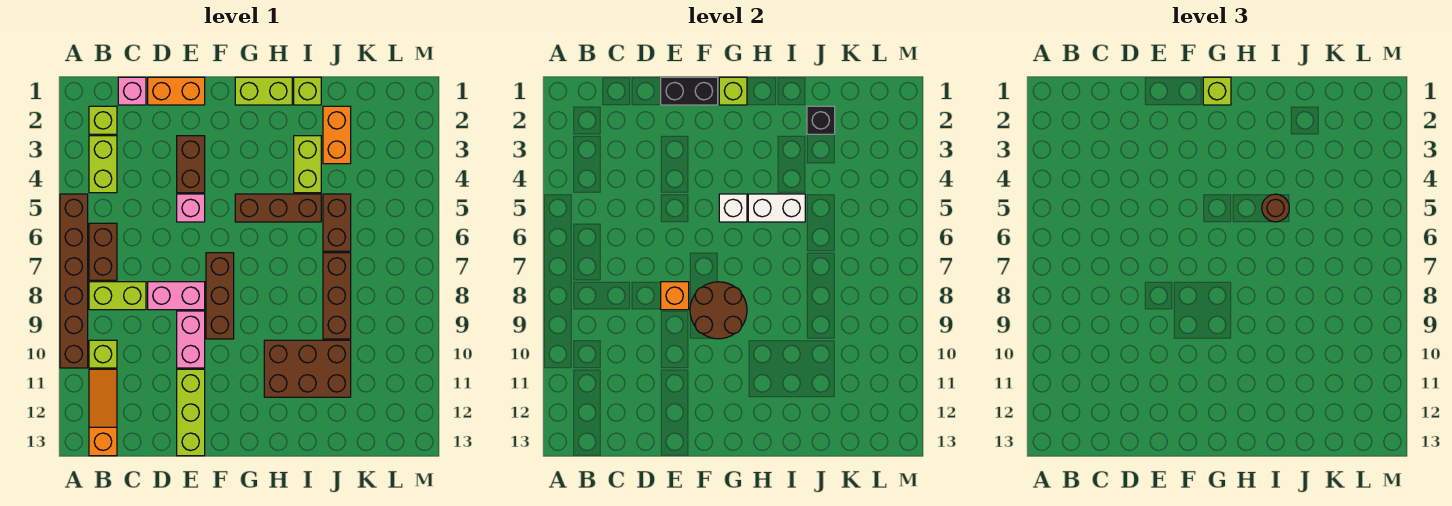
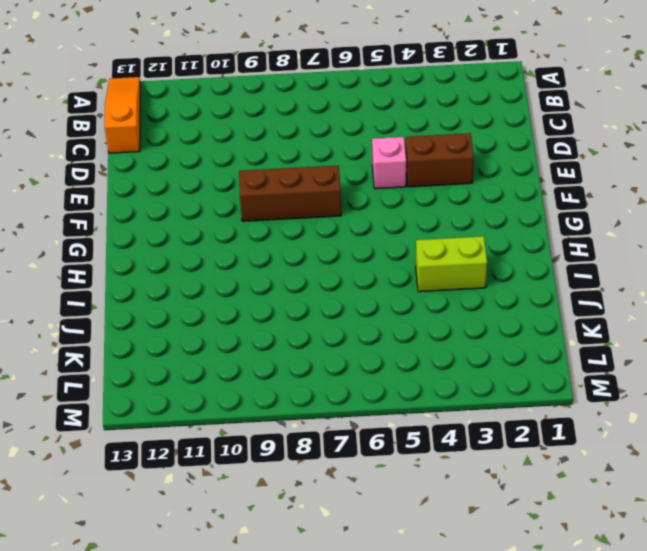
orange 1x3 slope [105,77,140,153] -> orange 1x3 slope turned to [89,369,117,456]
none -> brown 1x6 brick [60,194,88,368]
none -> lime 1x1 brick [89,106,117,134]
none -> lime 1x2 brick [89,136,117,193]
none -> brown 1x2 brick [89,223,117,280]

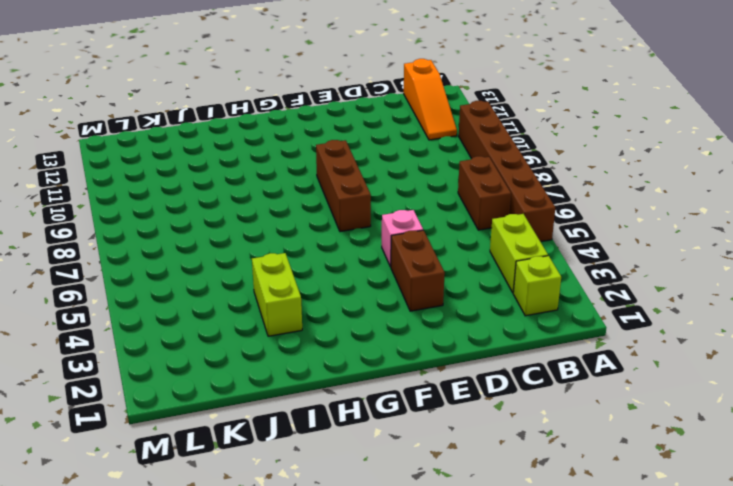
none -> lime 1x2 brick [89,282,146,310]
none -> lime 1x1 brick [89,340,117,368]
none -> pink 1x1 brick [118,77,146,105]
none -> orange 1x2 brick [148,77,205,105]

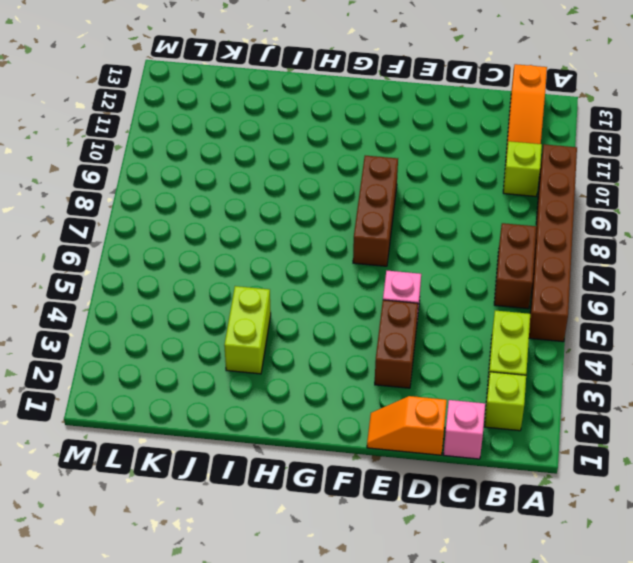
orange 1x2 slope [367,396,447,455] -> orange 1x2 brick [148,77,205,105]
none -> lime 1x2 brick [89,282,146,310]
none -> pink 1x2 brick [148,282,205,310]
none -> pink 1x2 brick [177,311,205,368]
none -> lime 1x3 brick [177,369,205,456]

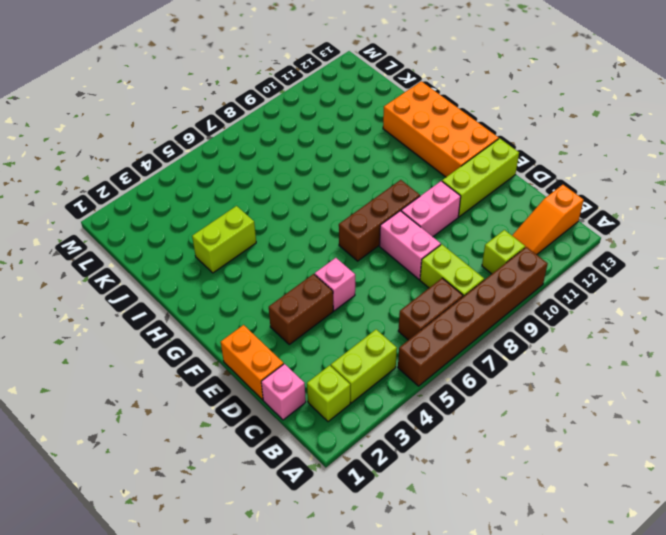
orange 2x4 brick [383,81,499,177] -> none
none -> lime 1x2 brick [235,77,292,105]
none -> brown 1x3 brick [235,194,321,222]
none -> brown 2x3 brick [264,340,351,397]
none -> lime 1x1 brick [294,77,321,105]

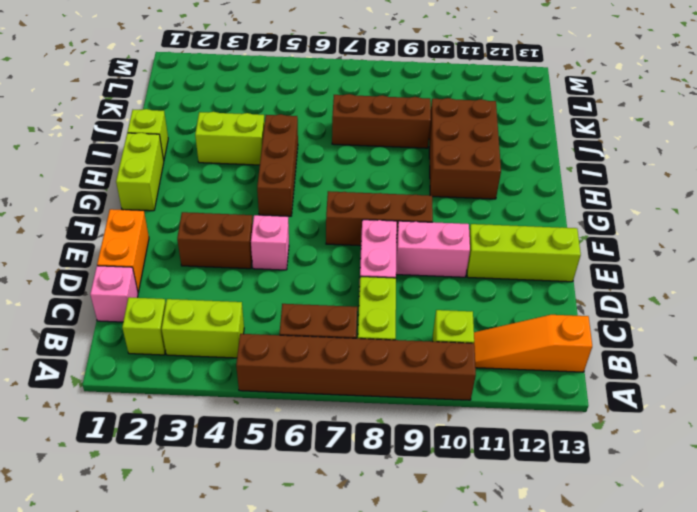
none -> orange 1x2 brick [323,106,351,164]
none -> brown 1x2 brick [323,194,351,251]
none -> black 1x2 brick [661,77,718,105]
none -> orange 1x1 brick [661,282,689,310]

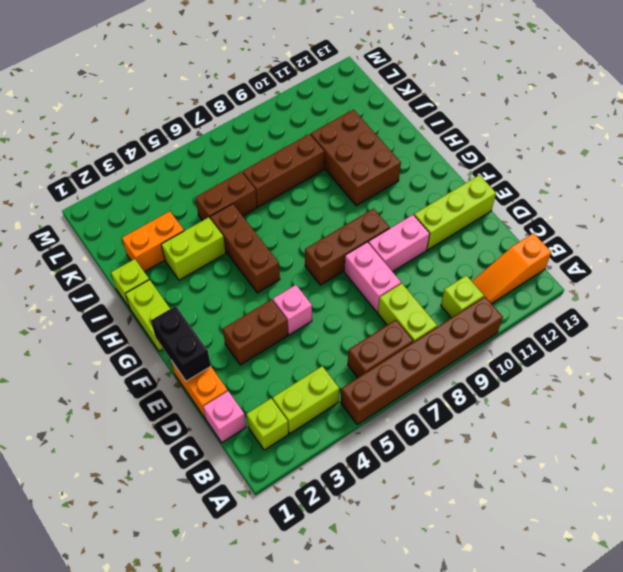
none -> orange 1x1 brick [661,282,689,310]
none -> brown 2x2 round brick [690,282,747,339]
none -> lime 1x1 brick [719,77,747,105]
none -> white 1x1 brick [719,194,747,222]

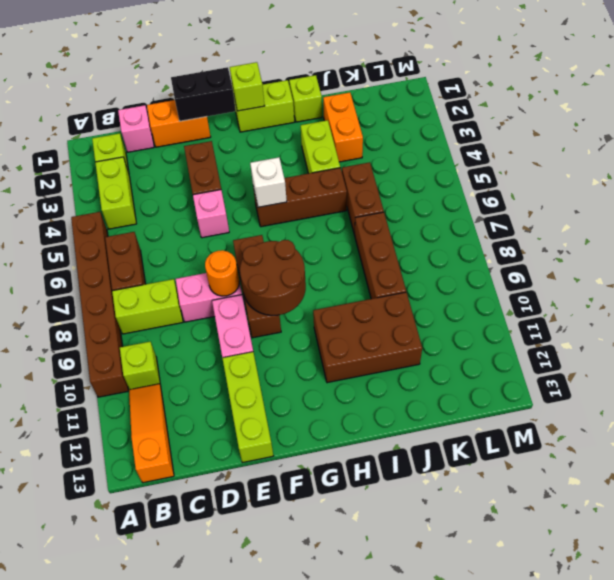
orange 1x1 round brick [205,250,239,296] -> orange 1x1 brick [661,282,689,310]
none -> white 1x2 brick [748,194,805,222]
none -> black 1x1 brick [807,106,835,134]
none -> lime 1x1 brick [1203,77,1231,105]
none -> brown 1x1 round brick [1262,194,1289,222]

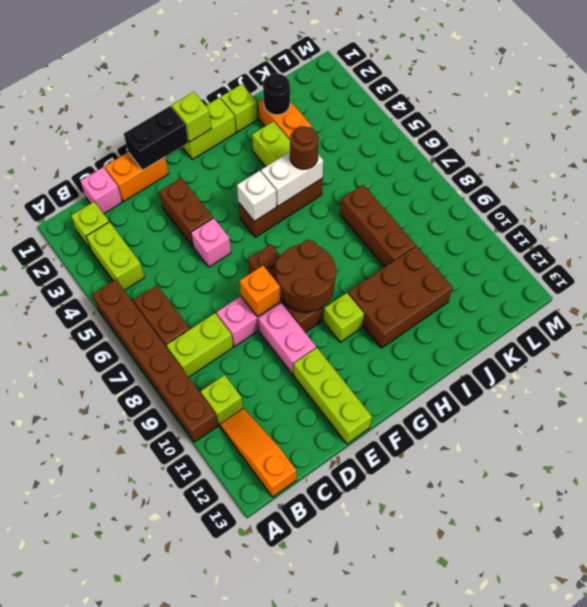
lime 1x1 brick [323,293,364,342] -> lime 1x1 brick moved to [1203,77,1231,105]
black 1x1 round brick [263,74,290,115] -> black 1x1 brick [807,106,835,134]
none -> brown 1x2 brick [323,194,351,251]

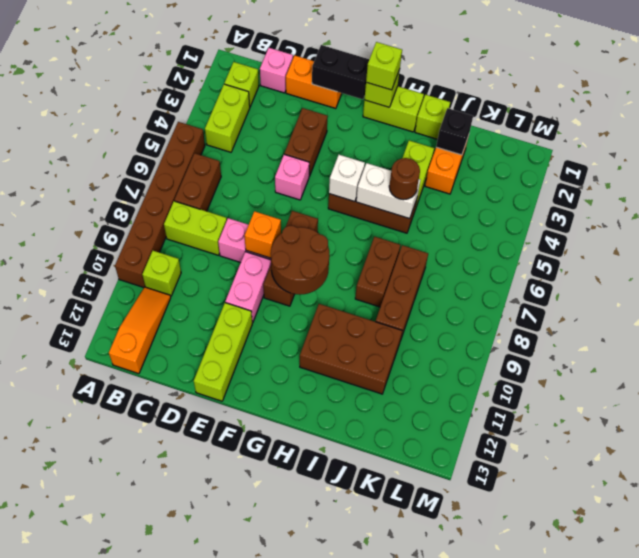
brown 1x2 brick [355,237,400,307] -> brown 1x2 brick moved to [323,194,351,251]

